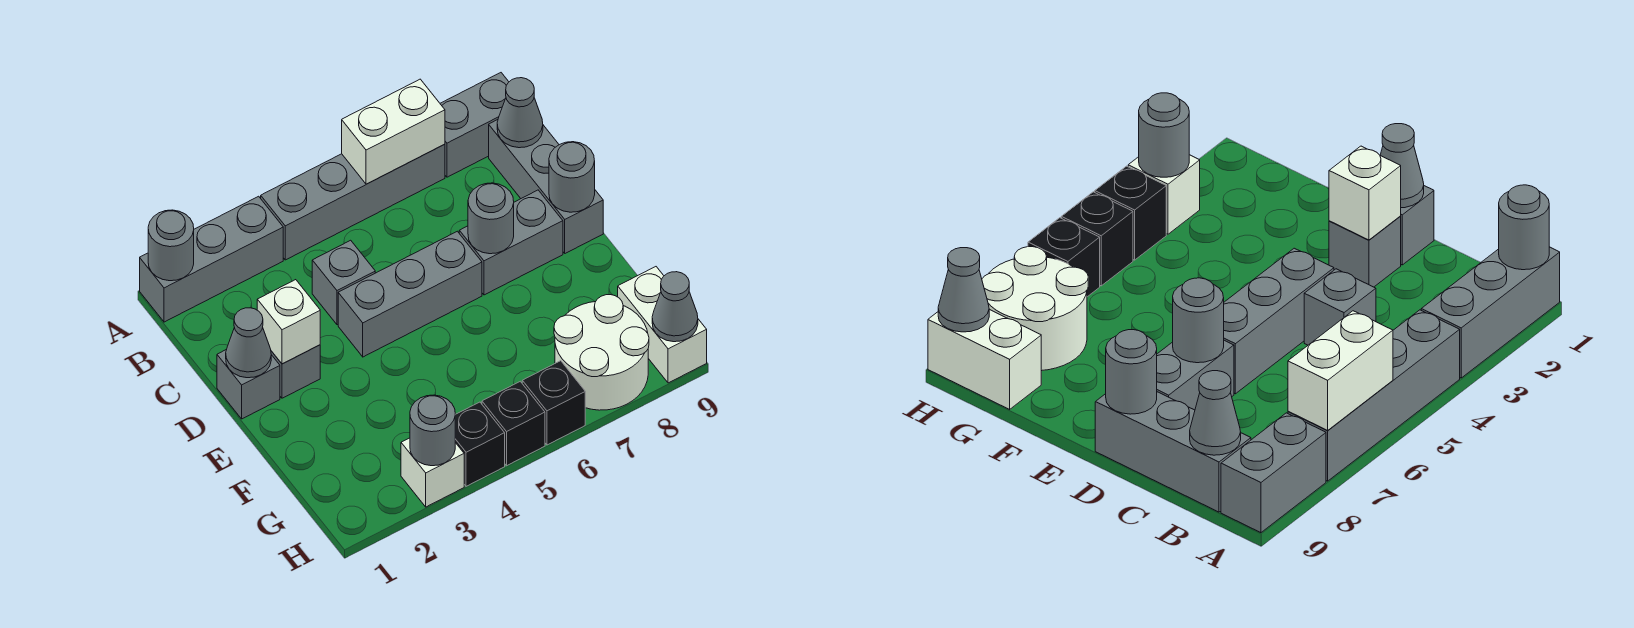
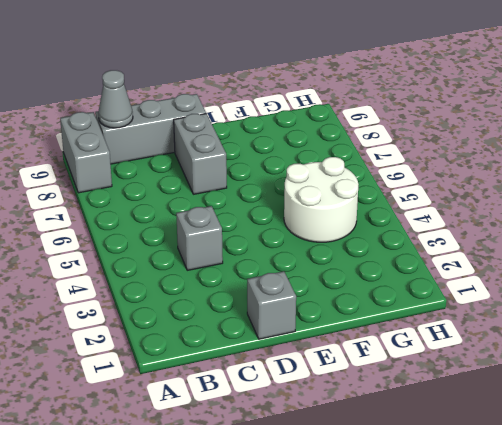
white 2x2 round brick [284,157,359,242] -> white 2x2 round brick moved to [554,295,649,410]
none -> grey 1x3 brick [140,196,283,322]
none -> grey 1x4 brick [261,144,445,260]
none -> grey 1x1 brick [271,345,320,398]

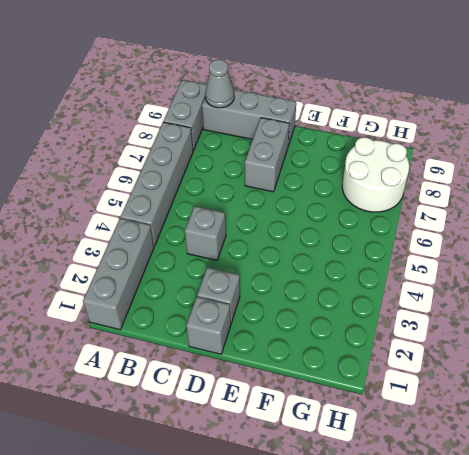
none -> grey 1x3 brick [338,231,482,357]
none -> white 1x2 brick [618,267,707,383]
none -> white 1x1 brick [401,438,464,507]

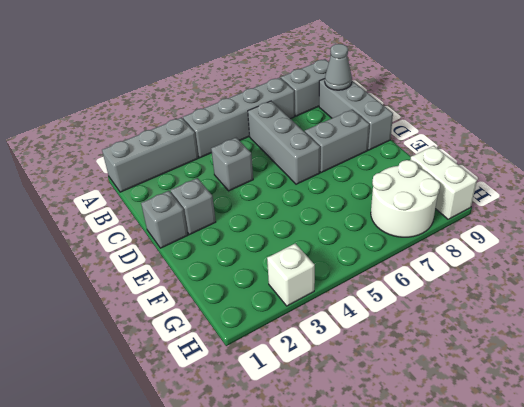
grey 1x3 brick [248,101,320,184] -> grey 1x3 brick turned to [338,231,482,357]
none -> black 1x1 brick [455,402,505,486]
none -> black 1x1 brick [482,381,545,466]
none -> black 1x1 brick [522,361,585,445]

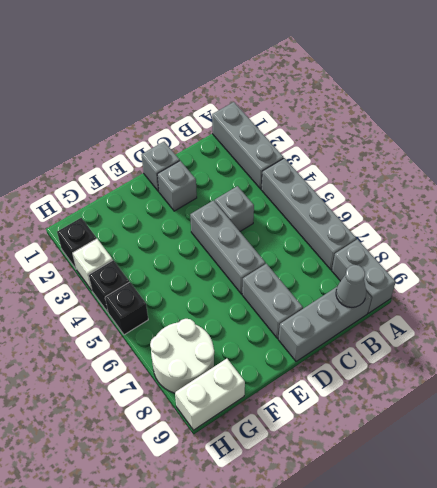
black 1x1 brick [57,218,97,269] -> black 1x1 brick moved to [522,361,585,445]
none -> grey 1x1 round brick [148,210,194,281]
none -> white 1x2 brick [342,79,445,184]
none -> grey 1x1 cone [226,308,271,378]

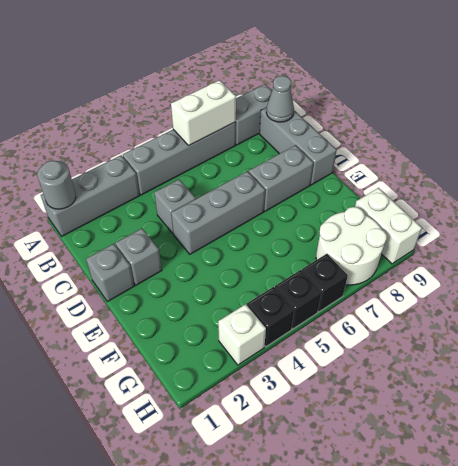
none -> grey 1x1 cone [226,308,271,378]
none -> white 1x1 brick [257,280,320,364]
none -> grey 1x1 round brick [468,183,514,254]

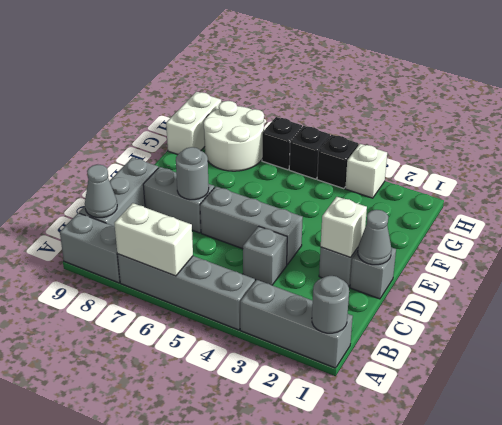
none -> grey 1x1 round brick [549,142,595,212]
none -> grey 1x1 round brick [410,395,455,466]
none -> grey 1x1 cone [652,272,698,342]

